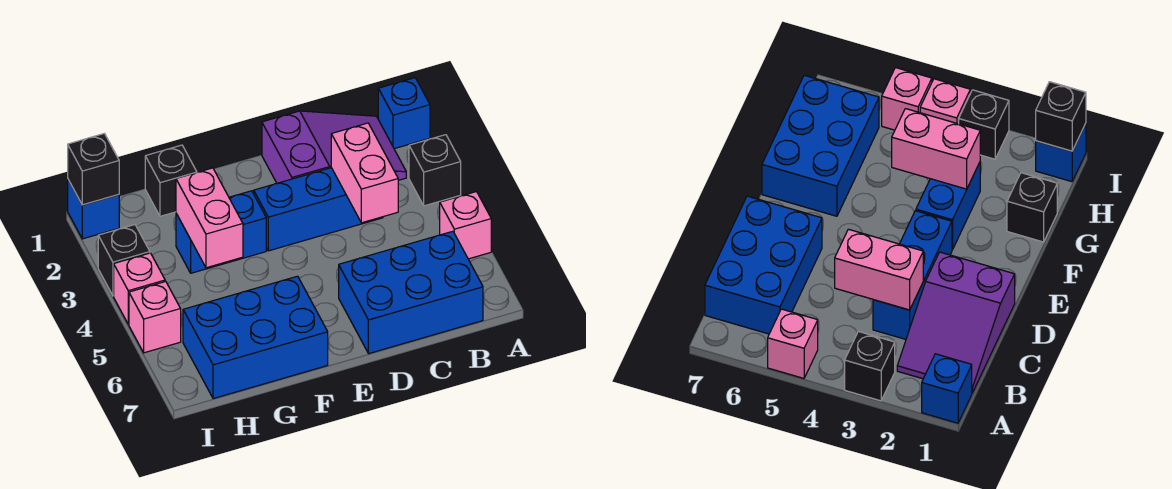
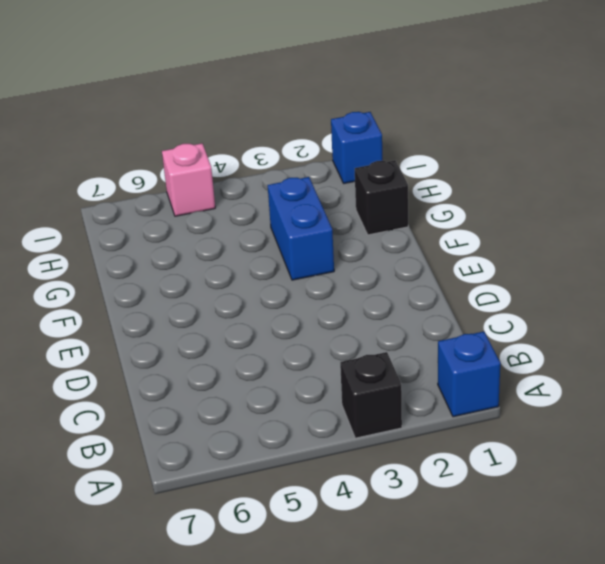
none -> pink 1x1 brick [440,192,491,259]
none -> purple 2x3 slope [262,111,406,183]
none -> blue 2x3 brick [339,231,483,354]

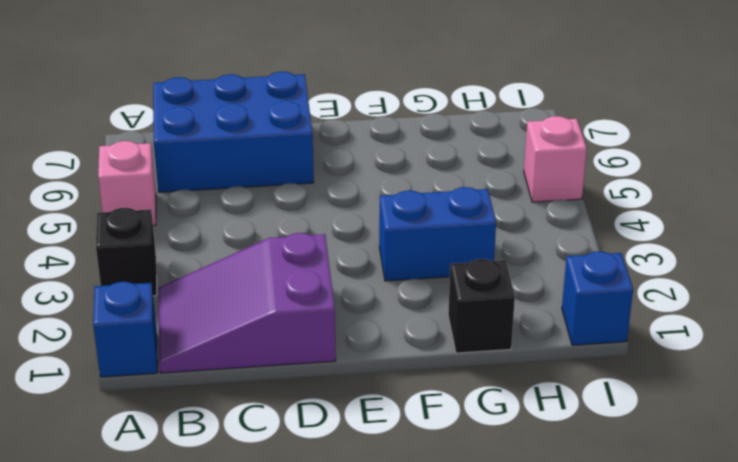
none -> blue 1x3 brick [254,168,383,251]
none -> blue 2x3 brick [183,276,328,399]
none -> black 1x1 brick [98,225,150,296]

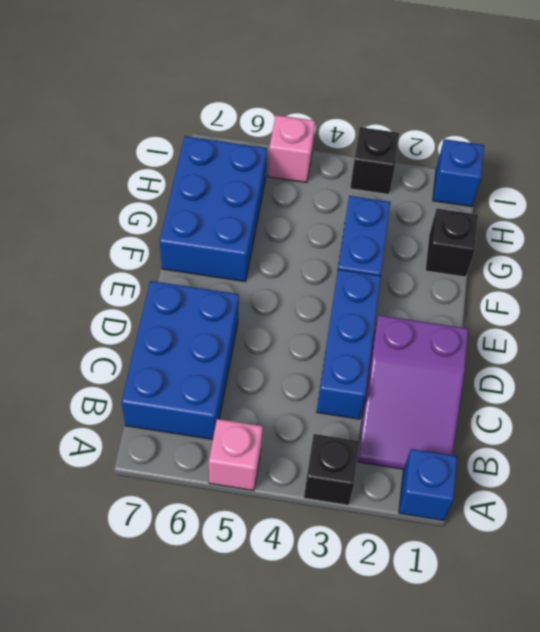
none -> pink 1x1 brick [114,253,165,324]
none -> pink 1x2 brick [331,123,398,223]
none -> pink 1x2 brick [176,168,243,268]

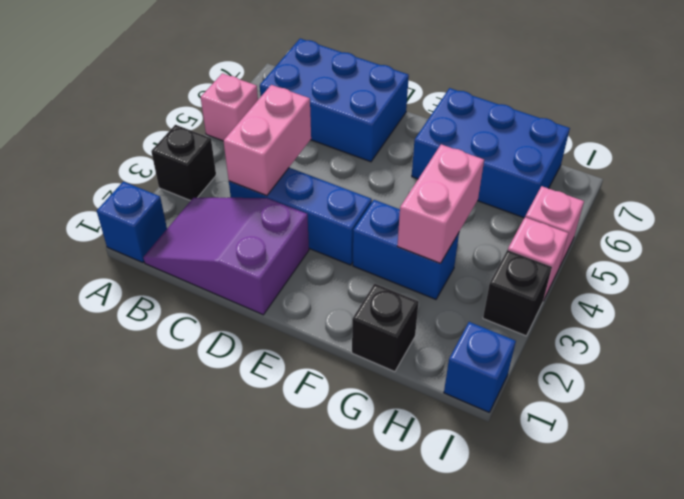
none -> black 1x1 brick [68,134,119,205]

